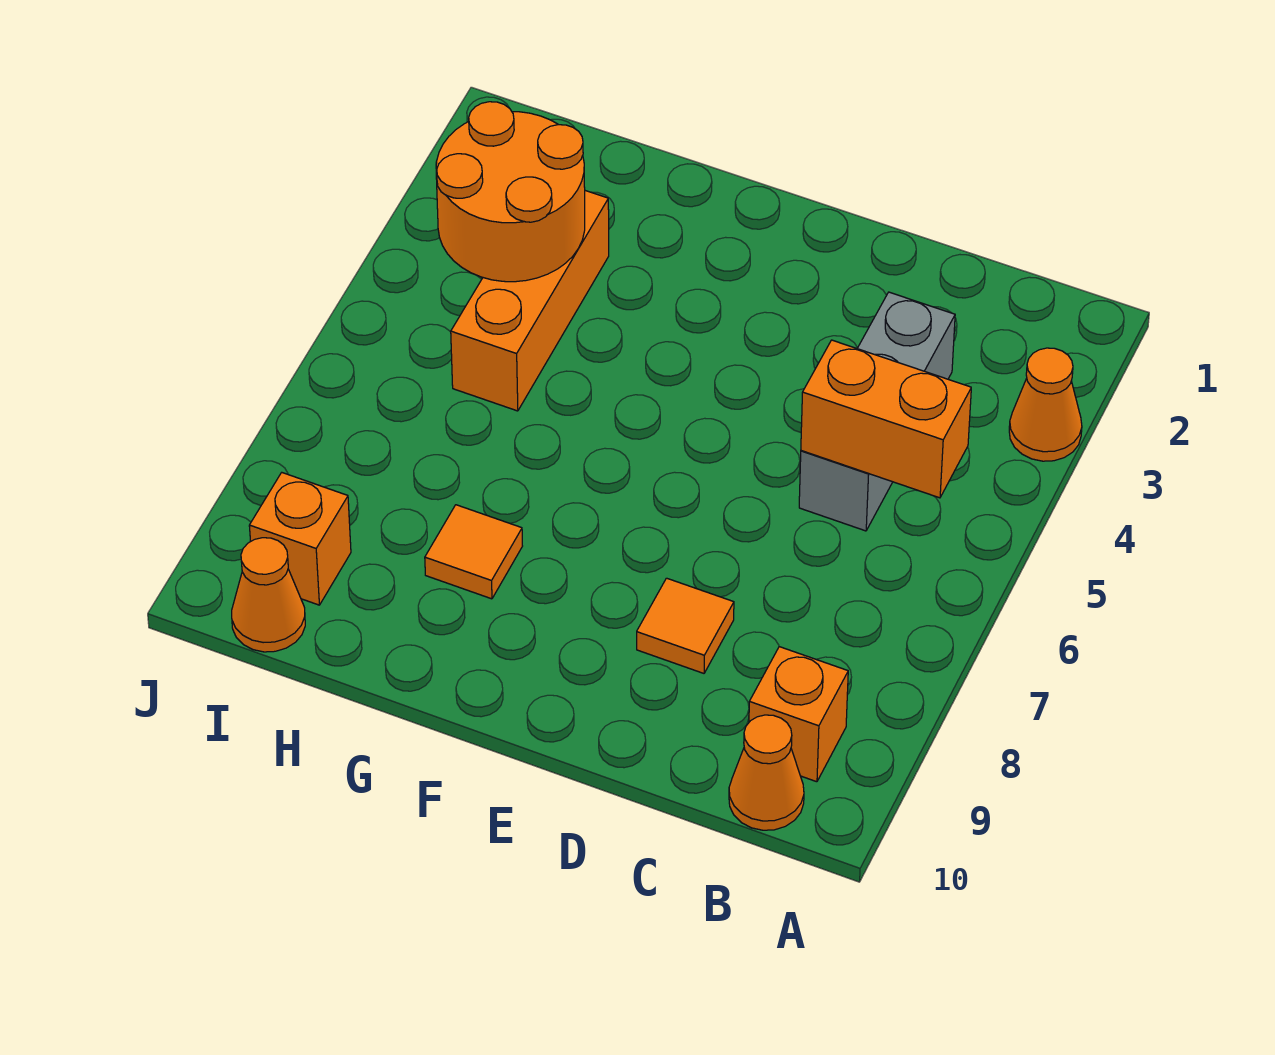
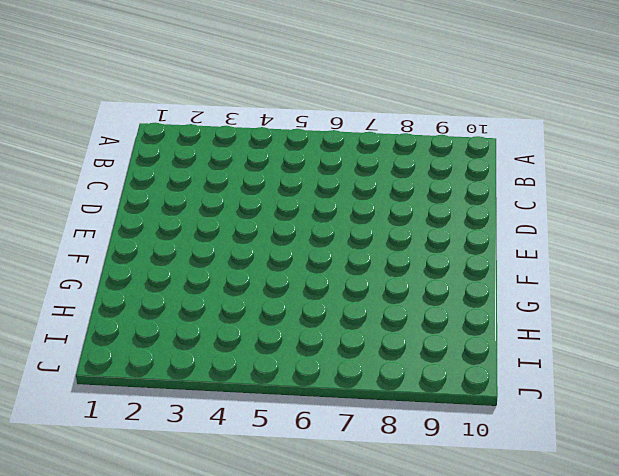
none -> orange 1x1 cone [1009,348,1082,461]
none -> orange 1x1 brick [749,647,848,782]

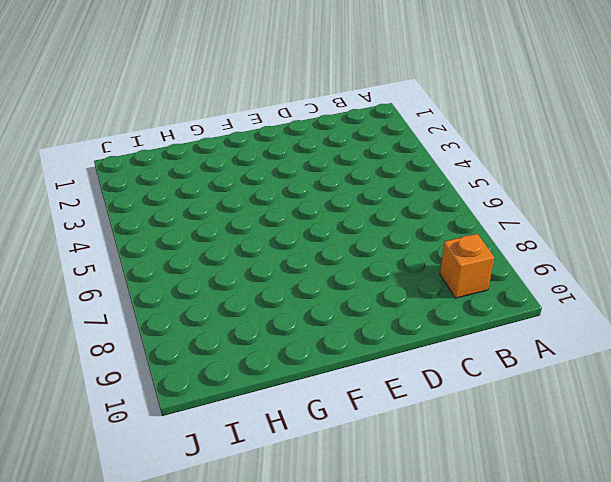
none -> orange 1x1 cone [1009,348,1082,461]
none -> orange 1x1 cone [729,715,804,830]

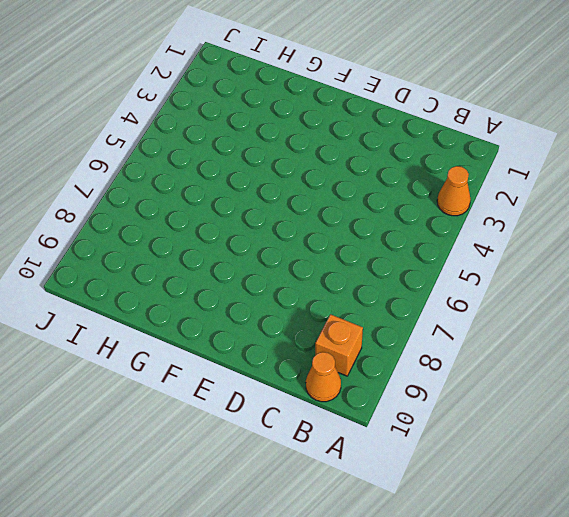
none -> grey 1x3 brick [799,292,955,531]
none -> orange 1x1 tile [637,578,734,673]

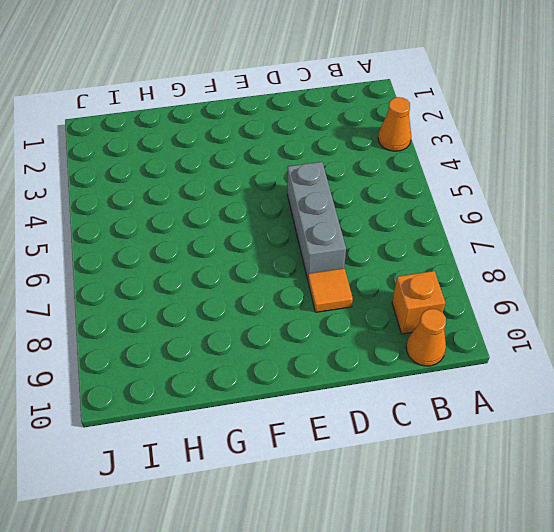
grey 1x3 brick [287,162,346,279] -> grey 1x3 brick moved to [799,292,955,531]
none -> orange 1x1 tile [425,505,522,599]
none -> orange 1x3 brick [451,191,609,411]

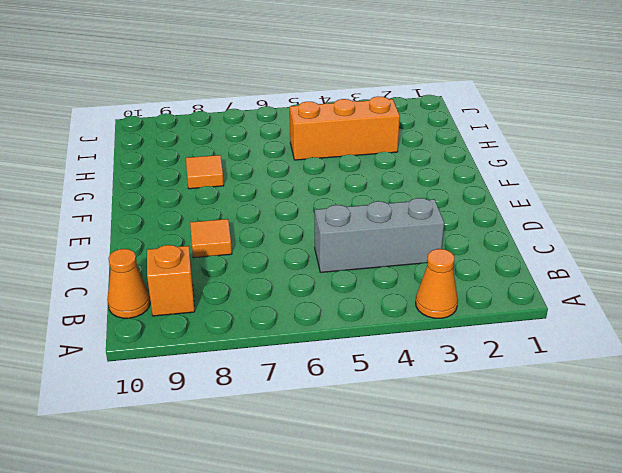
none -> orange 1x1 brick [249,473,351,605]
none -> orange 1x1 cone [232,538,305,652]

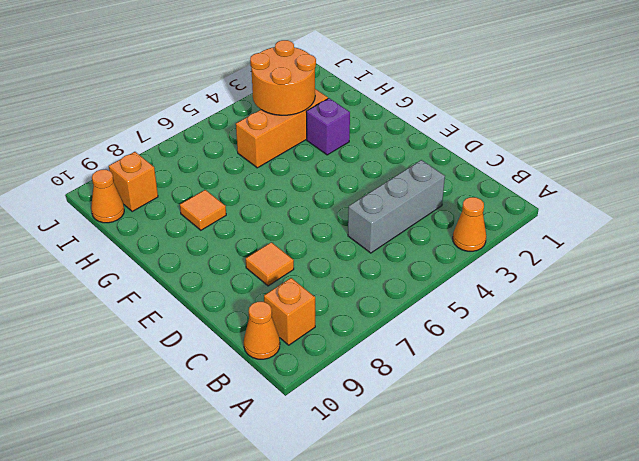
purple 1x1 brick [306,98,350,155] -> none
none -> orange 1x2 brick [801,340,971,498]

